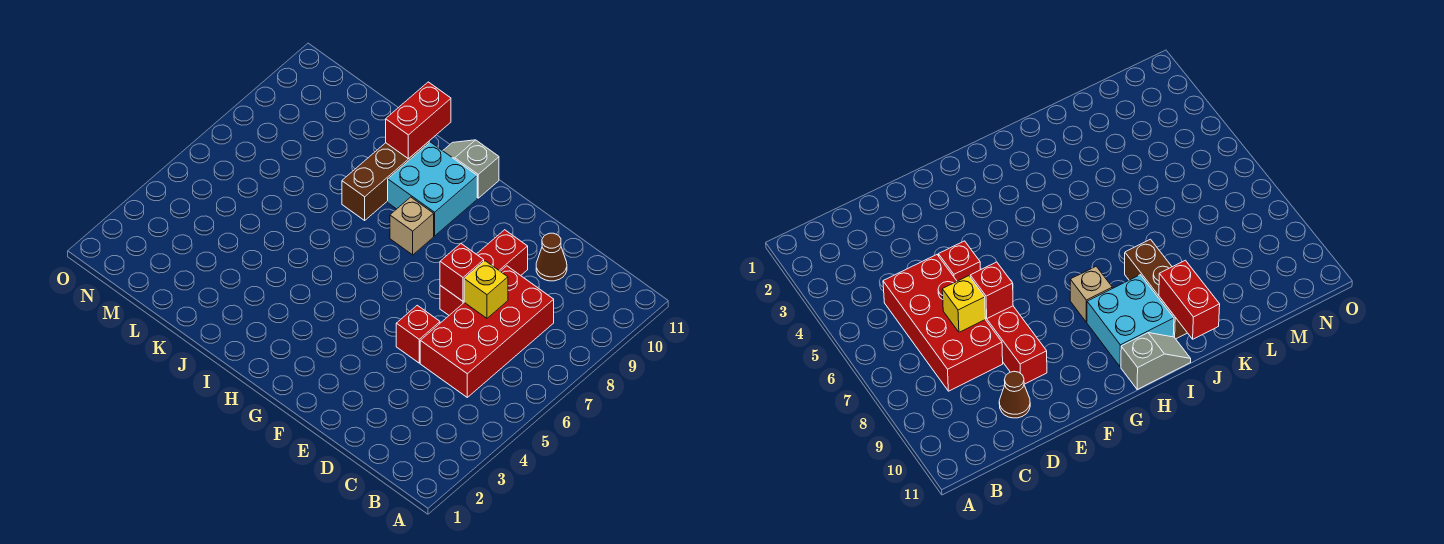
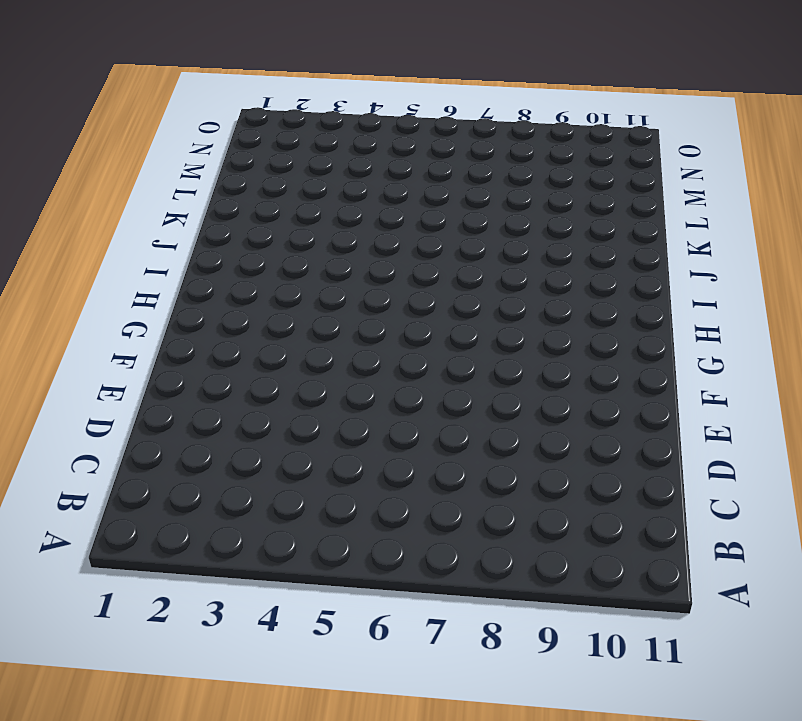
none -> red 2x4 brick [420,266,554,397]
none -> brown 1x1 cone [536,233,567,281]

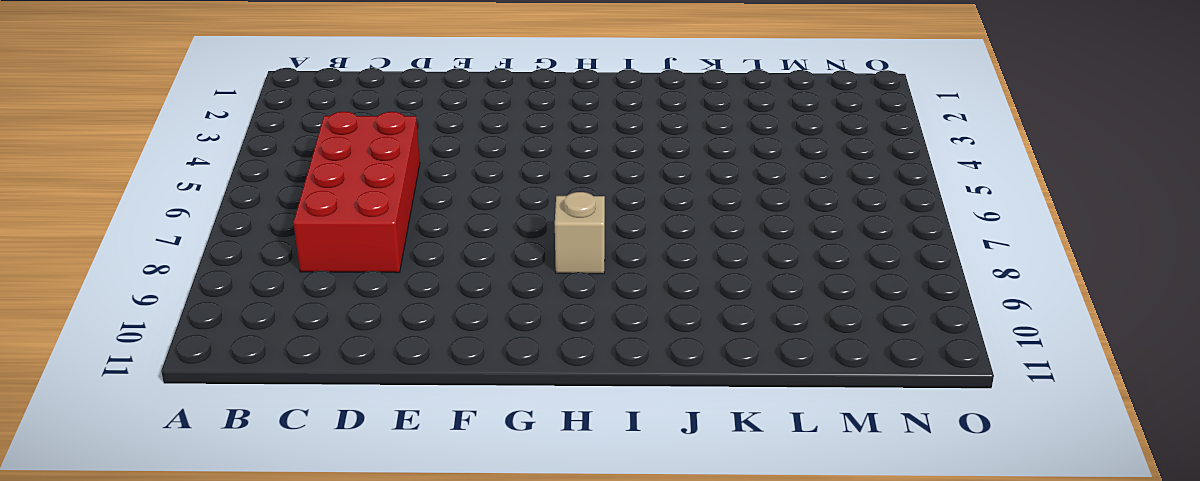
none -> brown 1x1 cone [536,233,567,281]
none -> red 1x1 brick [396,305,440,363]

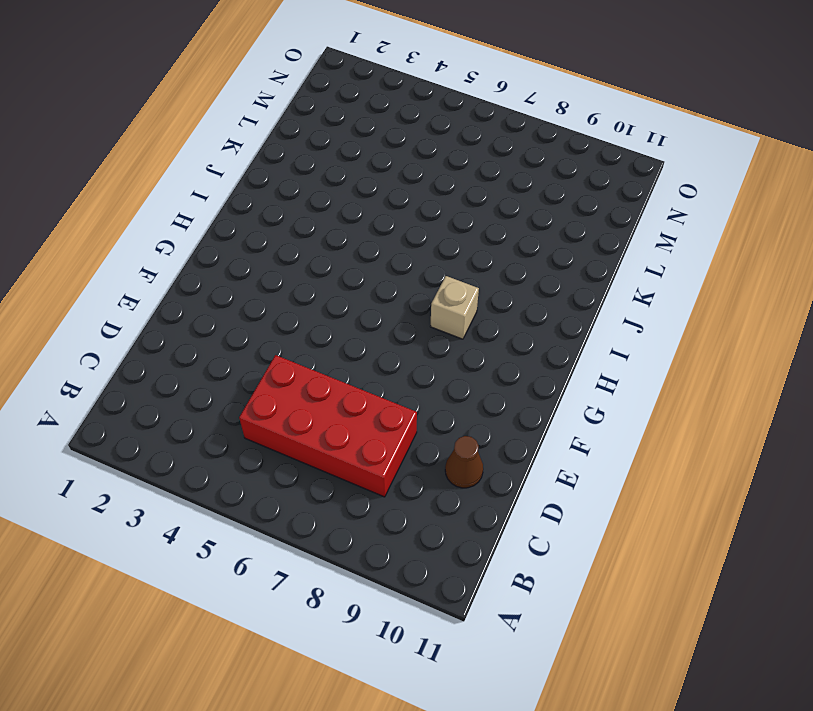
none -> red 1x1 brick [396,305,440,363]
none -> red 1x3 brick [440,230,528,315]

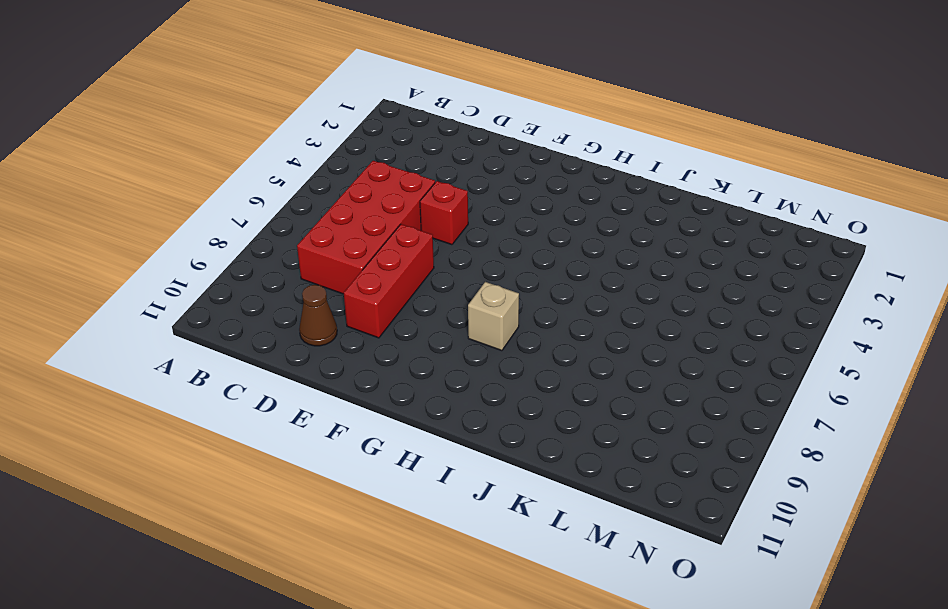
none -> cyan 2x2 brick [388,142,477,236]
none -> grey 1x2 slope [443,140,499,198]

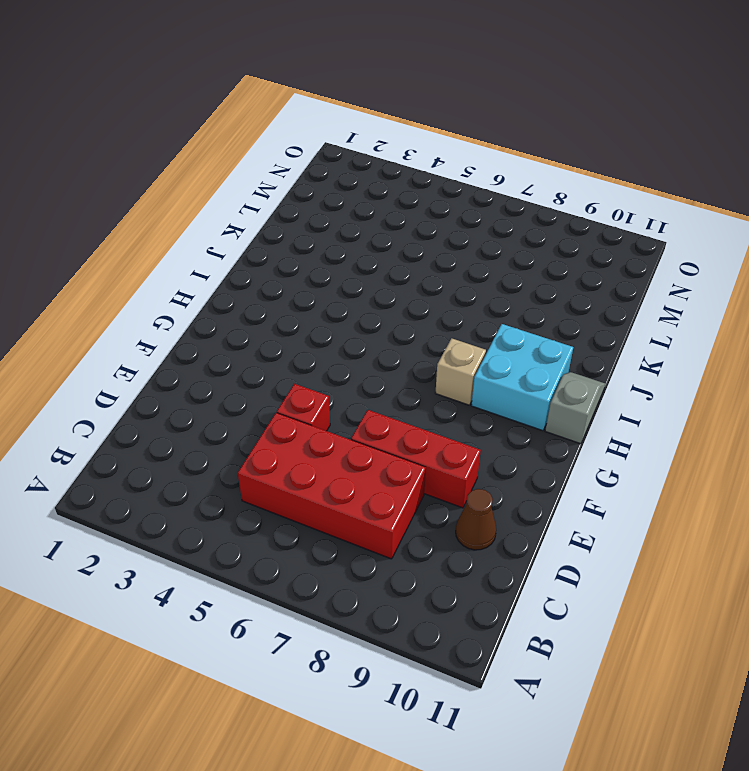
none -> brown 1x3 brick [342,142,429,220]
none -> yellow 1x1 brick [464,261,508,318]

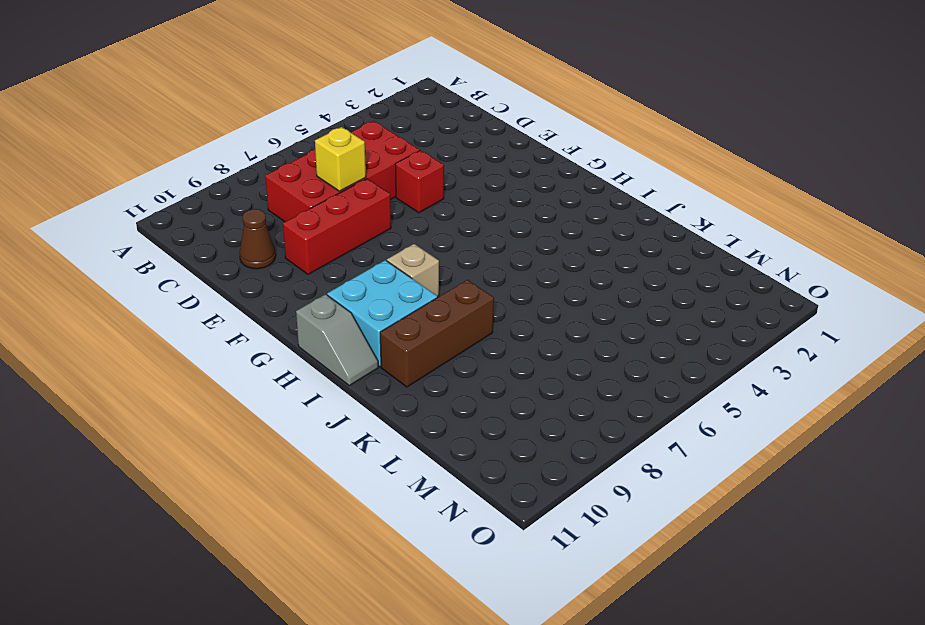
none -> red 1x1 brick [440,244,484,301]
none -> red 1x2 brick [386,82,451,159]

